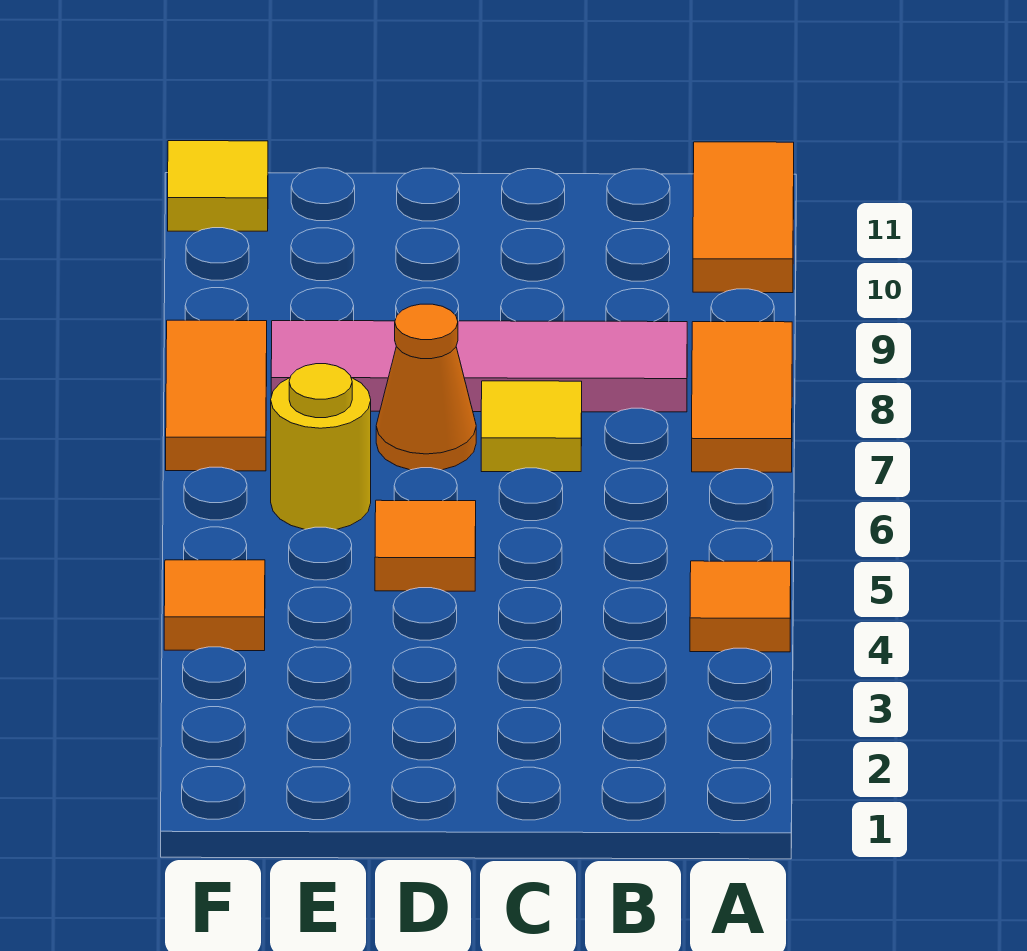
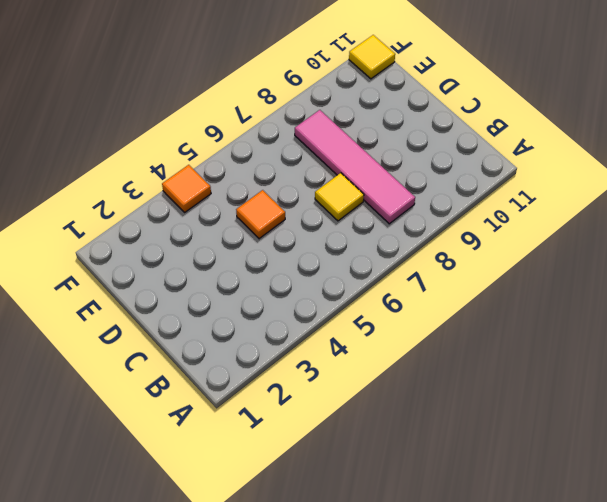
none -> orange 1x1 tile [690,561,791,652]
none -> orange 1x2 tile [692,322,792,472]

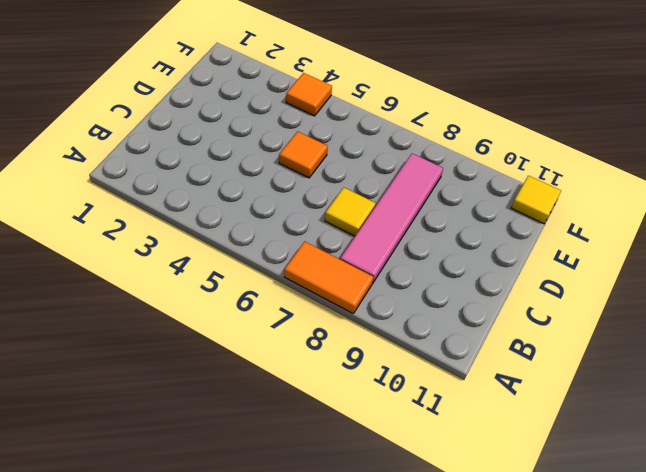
none -> orange 1x1 tile [690,561,791,652]
none -> orange 1x2 tile [693,142,794,293]

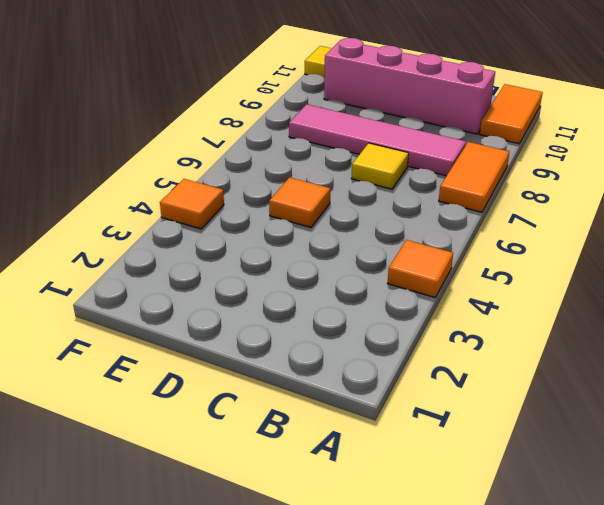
pink 1x4 brick [324,38,495,134] -> none
none -> orange 1x1 cone [376,304,476,470]
none -> yellow 1x1 round brick [271,364,371,530]

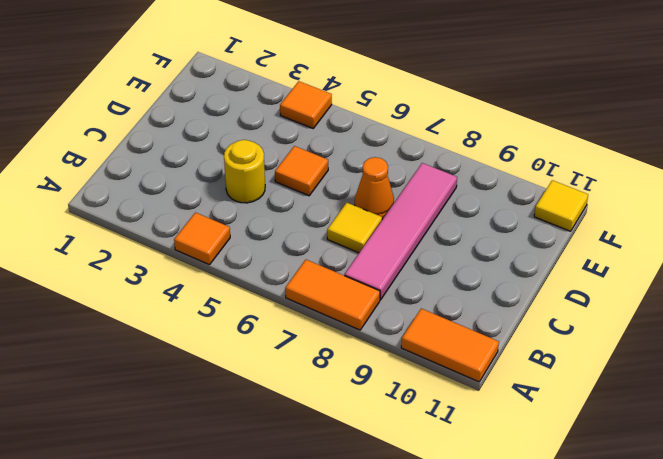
yellow 1x1 round brick [224,140,265,203] -> yellow 1x1 round brick moved to [271,364,371,530]
none -> orange 1x2 tile [166,320,267,471]

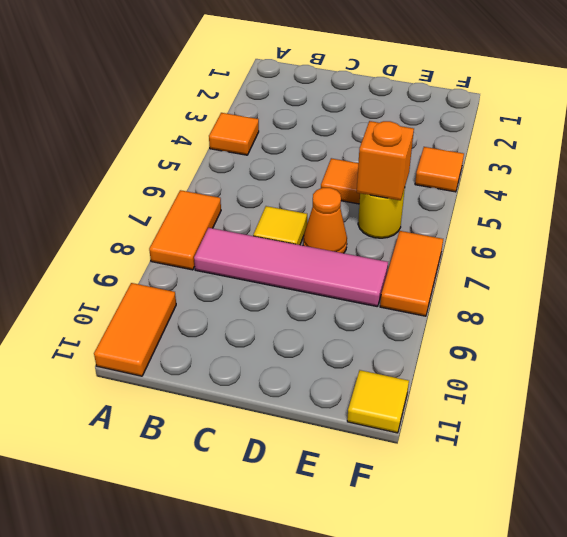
orange 1x1 brick [357,121,414,200] -> none

